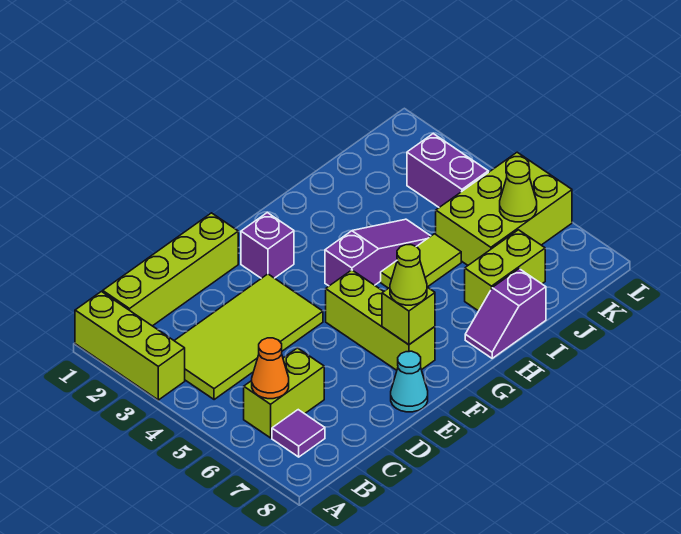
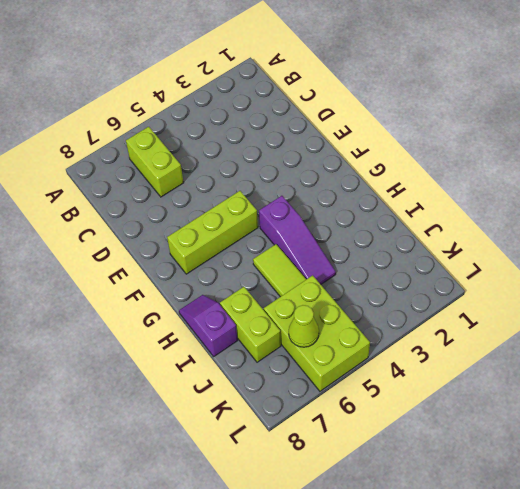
none -> lime 1x3 brick [75,292,185,400]
none -> lime 1x4 brick [103,213,238,326]
none -> lime 2x4 tile [174,274,323,400]

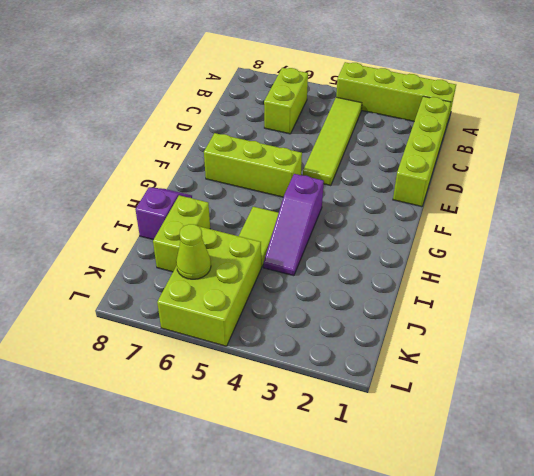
lime 1x4 brick [336,62,456,126] -> lime 1x3 brick [75,292,185,400]
lime 1x4 tile [303,97,362,186] -> lime 2x4 tile [174,274,323,400]
none -> purple 1x1 tile [272,410,325,457]
none -> cyan 1x1 cone [391,351,428,412]
none -> purple 1x1 brick [241,213,294,278]

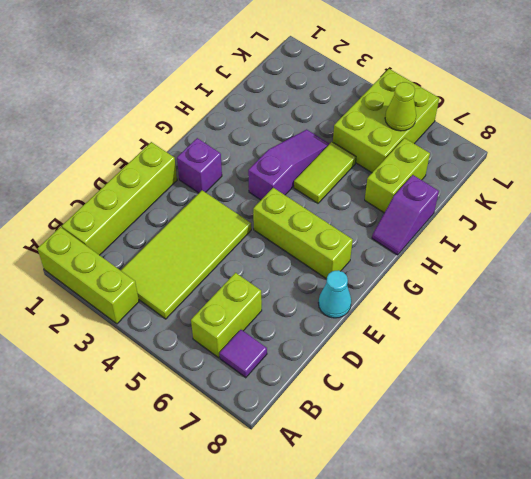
none -> purple 1x2 brick [407,134,488,207]
none -> orange 1x1 cone [252,338,289,399]
none -> lime 1x1 brick [382,287,435,345]

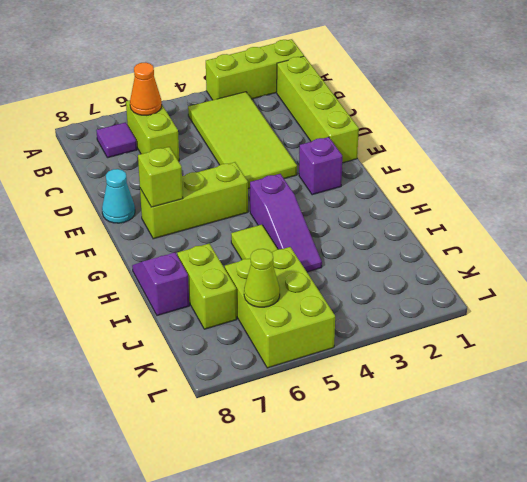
none -> purple 1x2 brick [407,134,488,207]
none -> lime 1x1 cone [390,245,427,305]

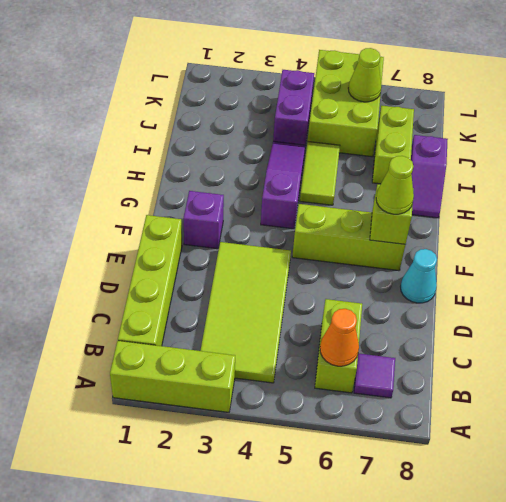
purple 1x2 brick [273,70,314,146] -> purple 1x2 brick turned to [407,134,488,207]

